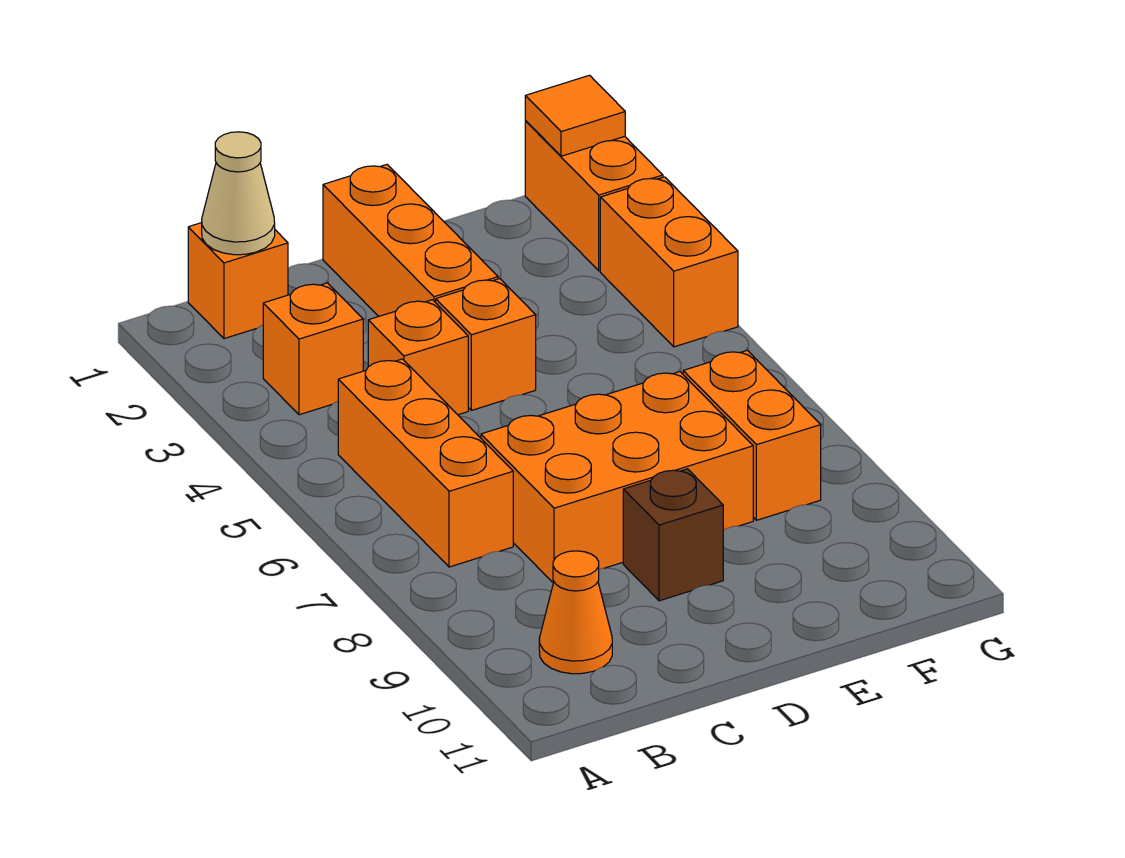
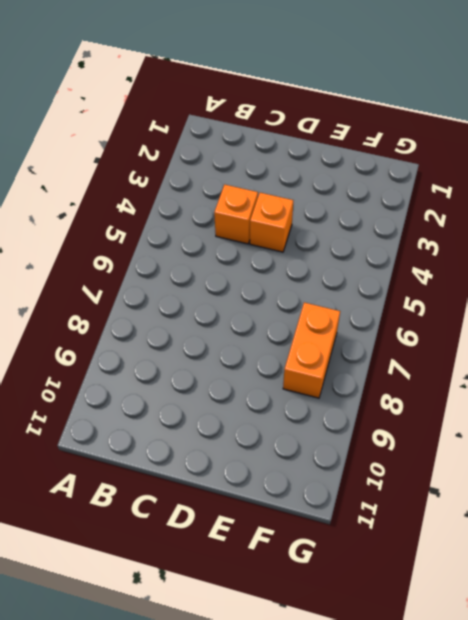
none -> orange 1x1 brick [188,223,288,339]
none -> orange 1x1 brick [263,283,363,415]
none -> orange 1x3 brick [338,359,513,567]

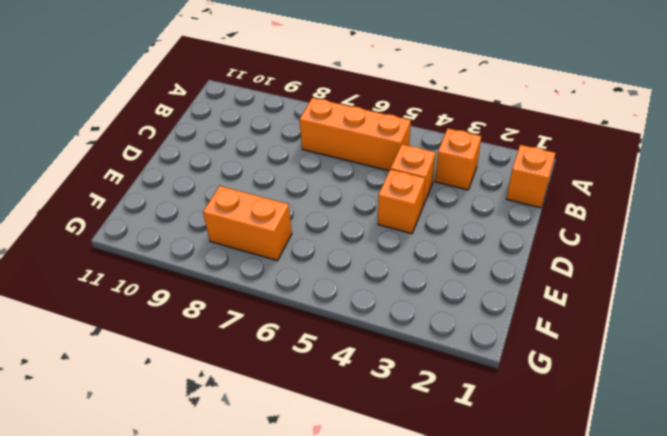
none -> orange 1x1 cone [539,551,612,674]
none -> orange 2x3 brick [481,372,753,583]
none -> orange 1x3 brick [323,165,498,316]

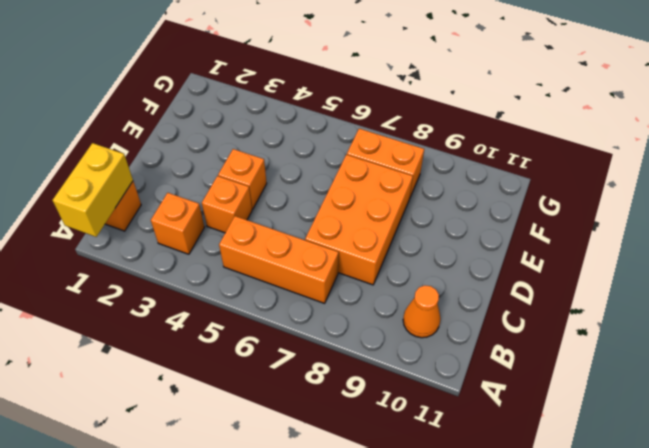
yellow 1x2 brick [53,143,133,237] -> tan 1x1 cone [202,132,275,255]
none -> orange 1x3 brick [323,165,498,316]
none -> brown 1x1 brick [623,469,723,601]
none -> orange 1x2 brick [525,121,663,271]

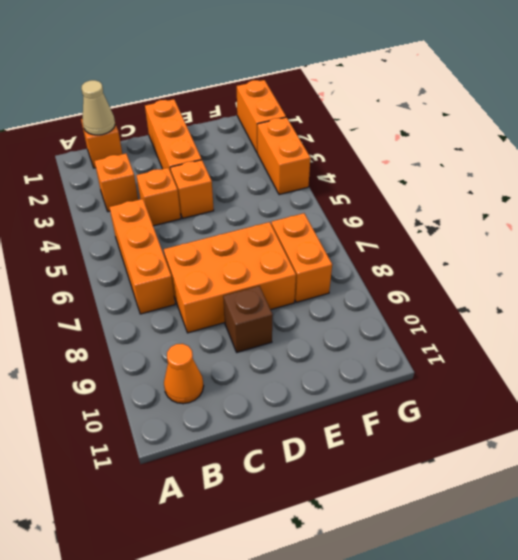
none -> orange 1x1 tile [525,75,625,156]

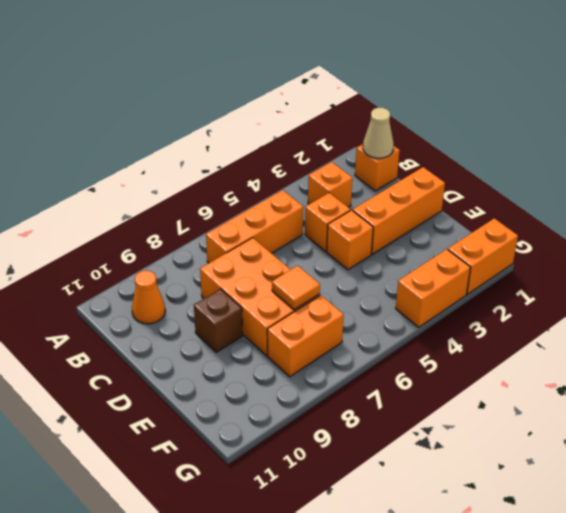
orange 1x1 tile [272,266,320,310] -> orange 1x1 tile moved to [525,75,625,156]

